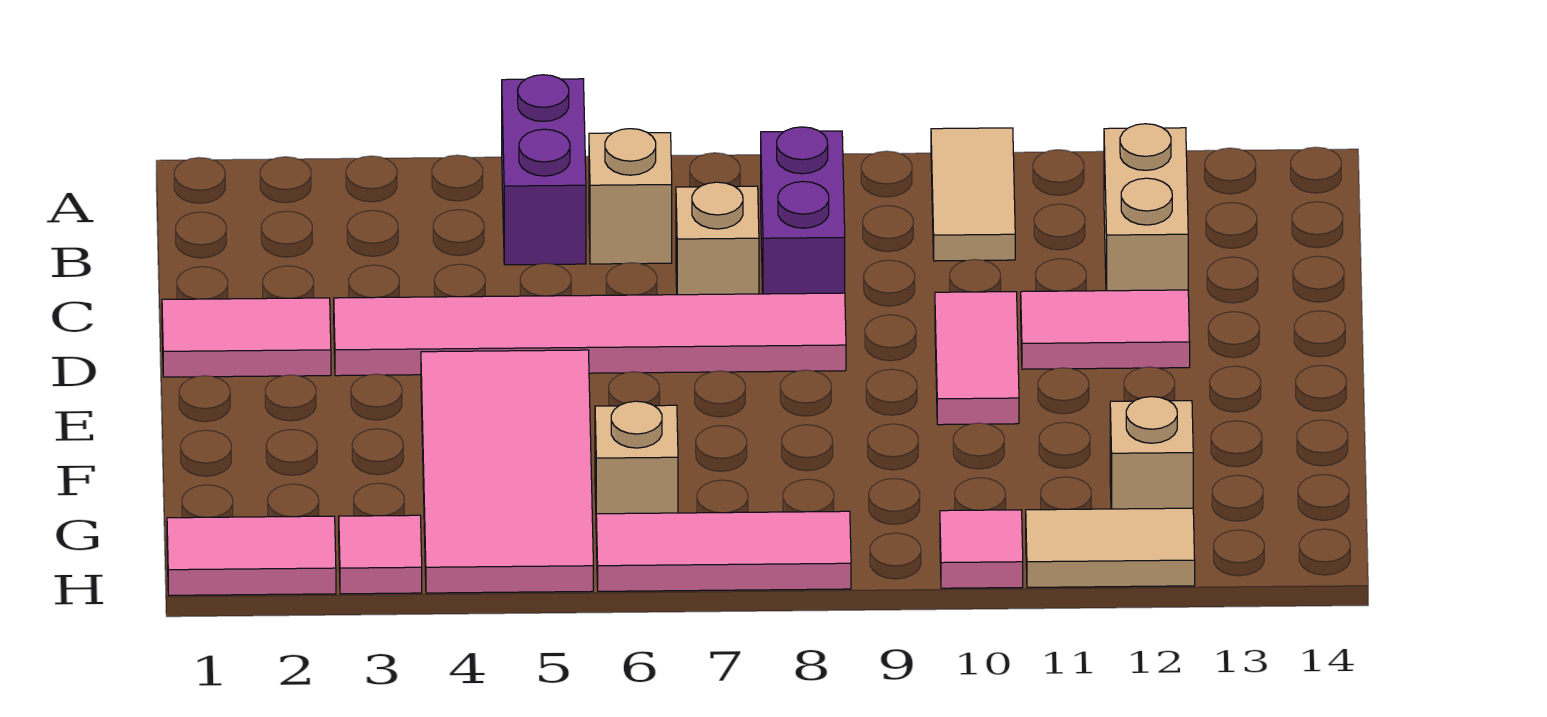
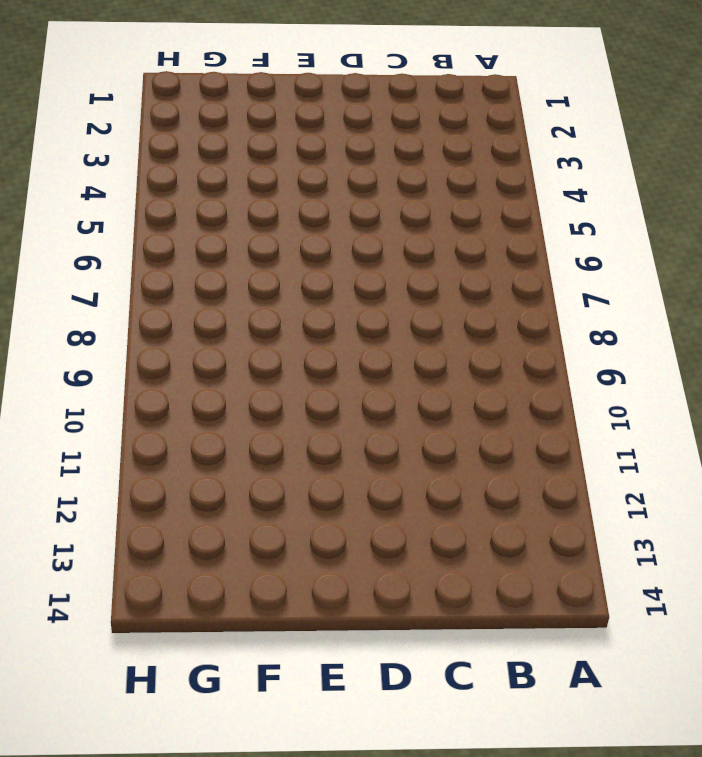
none -> purple 1x2 brick [502,75,586,265]
none -> tan 1x2 tile [931,128,1015,261]
none -> tan 1x1 brick [589,129,672,264]

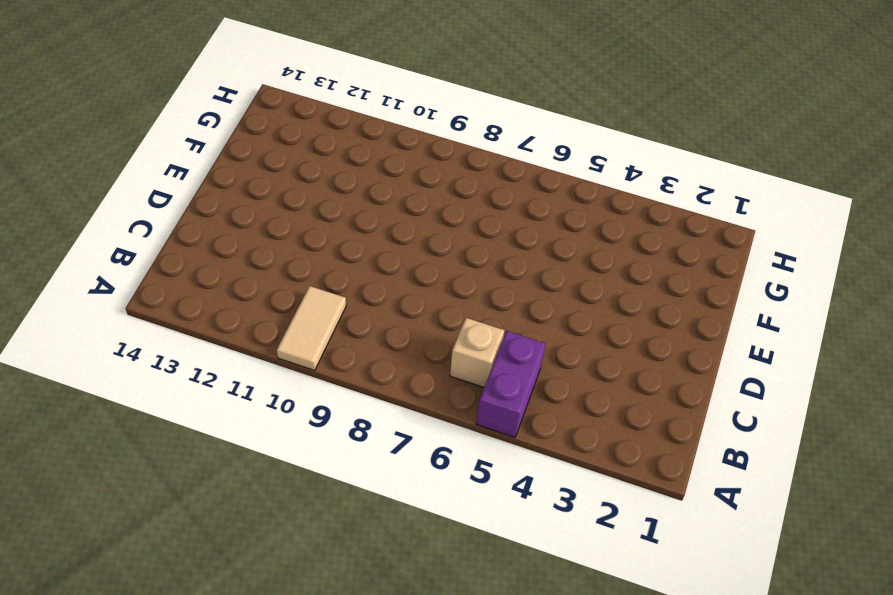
none -> purple 1x2 brick [761,127,845,294]
none -> tan 1x2 brick [1104,124,1188,291]
none -> tan 1x1 brick [676,182,759,295]

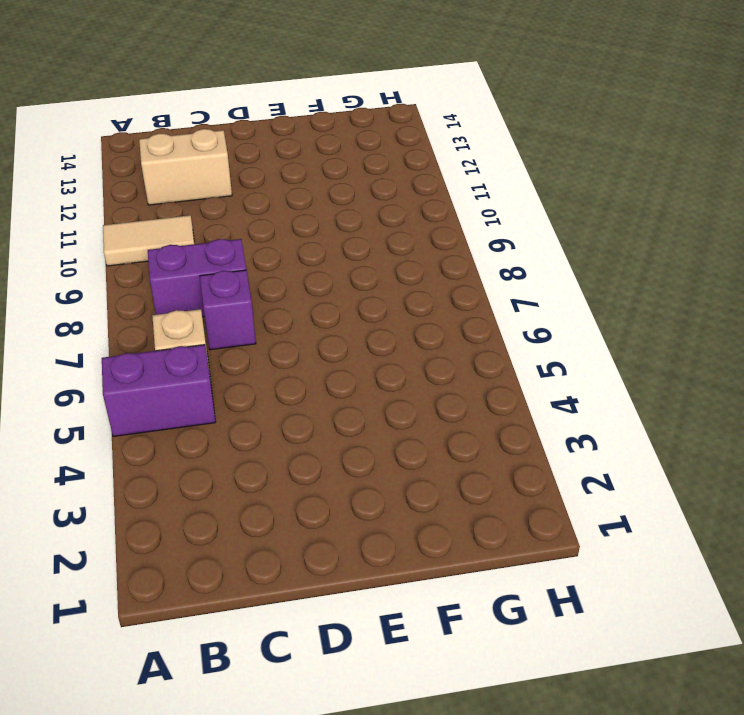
purple 1x1 brick [200,270,256,350] -> tan 1x1 brick [676,182,759,295]
none -> pink 1x2 tile [162,298,331,377]
none -> pink 1x6 tile [334,293,846,376]
none -> pink 1x2 tile [935,292,1019,425]

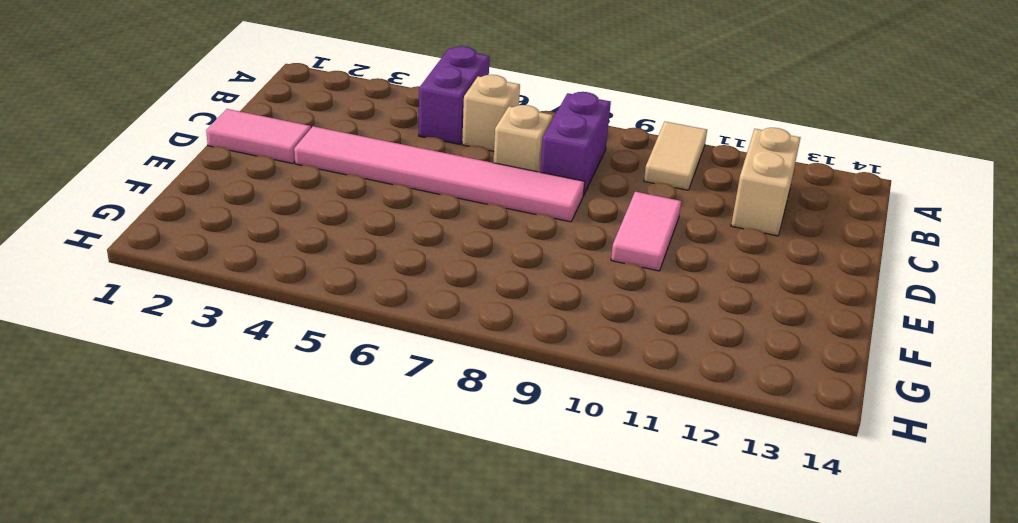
none -> pink 1x2 tile [1021,290,1190,369]
none -> pink 2x4 tile [421,350,593,593]
none -> tan 1x1 brick [595,401,678,514]

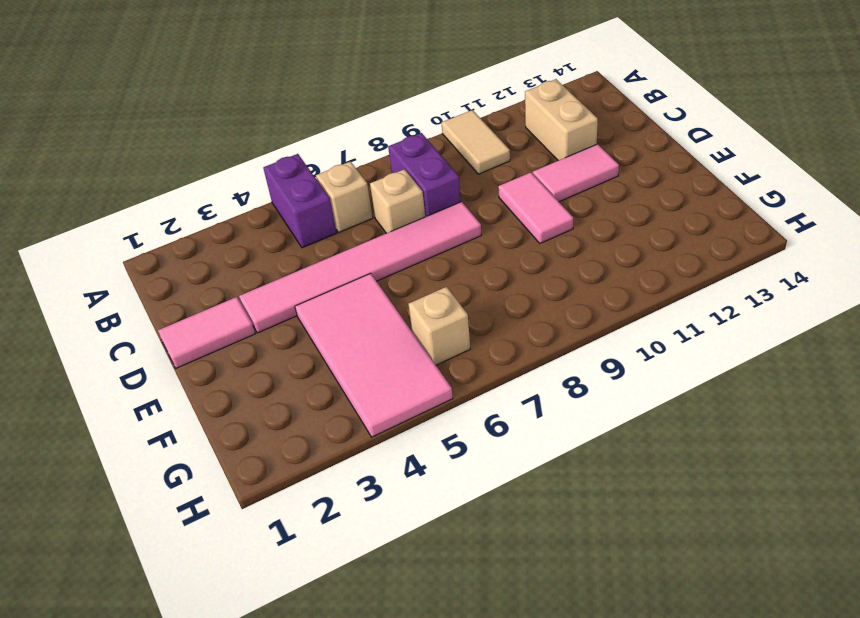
none -> tan 1x1 brick [1110,397,1193,509]
none -> pink 1x2 tile [167,516,336,595]
none -> pink 1x1 tile [339,515,422,594]

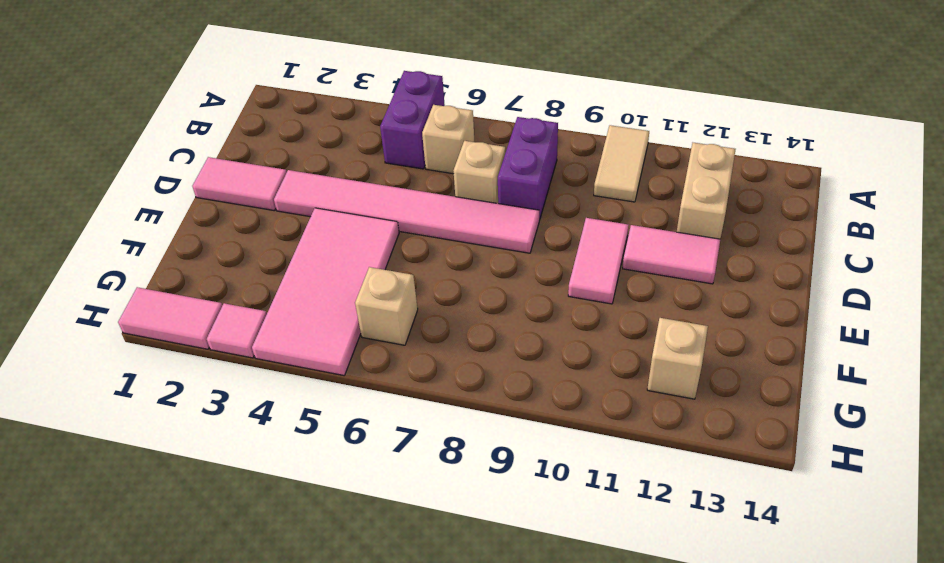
none -> pink 1x3 tile [596,511,851,591]
none -> pink 1x1 tile [940,510,1023,588]
none -> tan 1x2 tile [1026,508,1195,587]

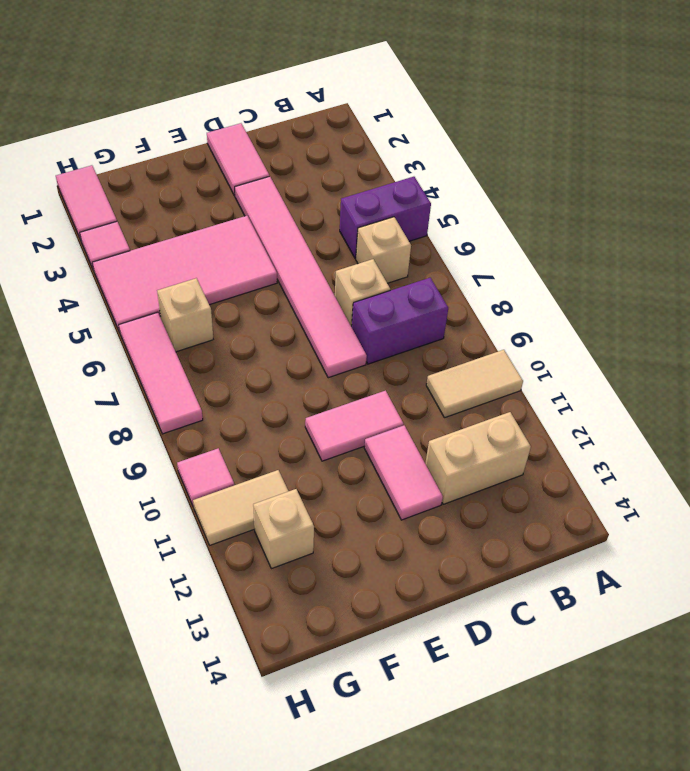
tan 1x2 tile [193,470,288,545] -> tan 1x2 tile turned to [1026,508,1195,587]

